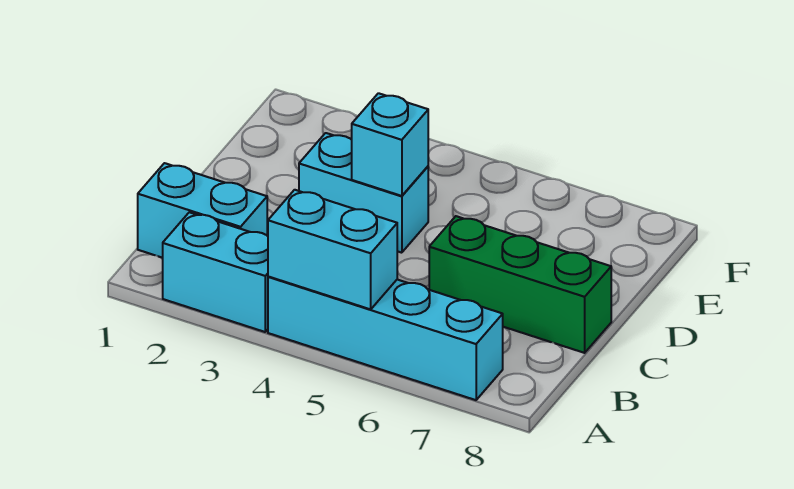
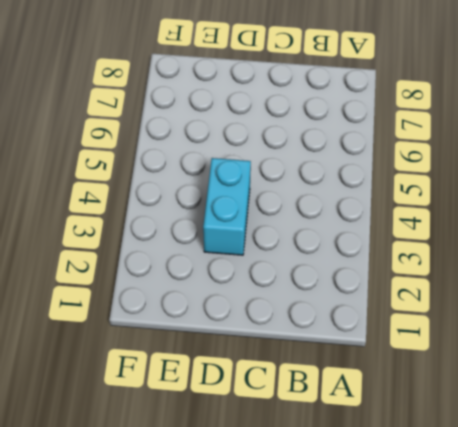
none -> cyan 1x2 brick [163,212,268,332]
none -> cyan 1x4 brick [268,277,503,400]

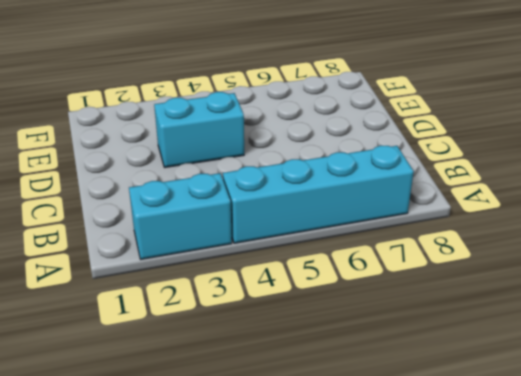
none -> cyan 1x2 brick [138,163,267,258]
none -> green 1x3 brick [429,216,611,353]

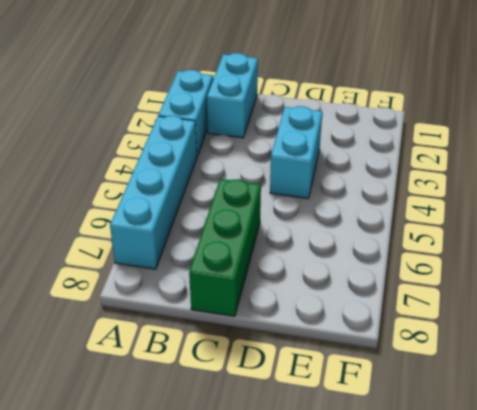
none -> cyan 1x2 brick [268,190,397,309]
none -> cyan 1x1 brick [351,93,428,196]

